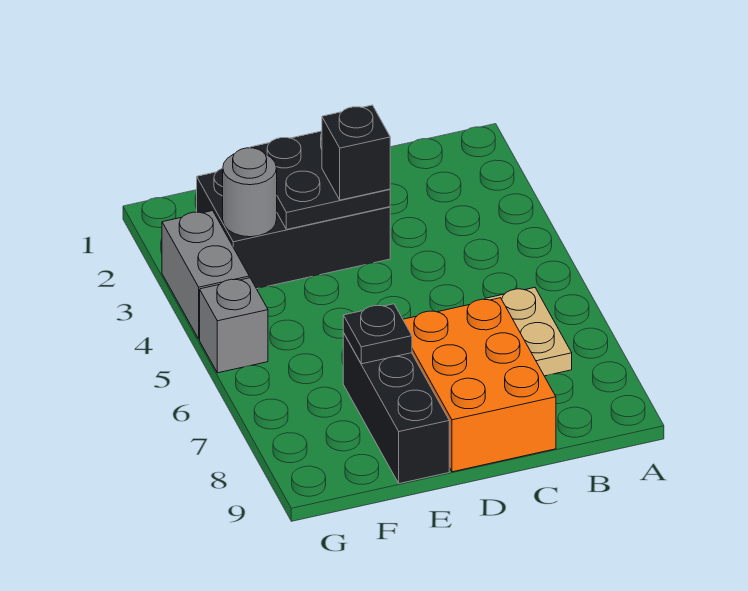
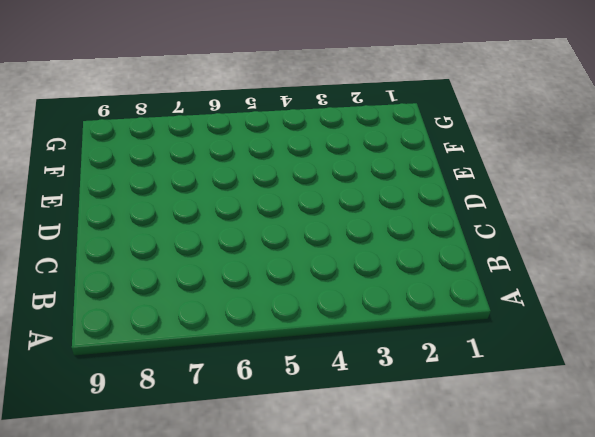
none -> tan 1x2 plate [485,288,572,376]
none -> orange 2x3 brick [403,298,556,472]

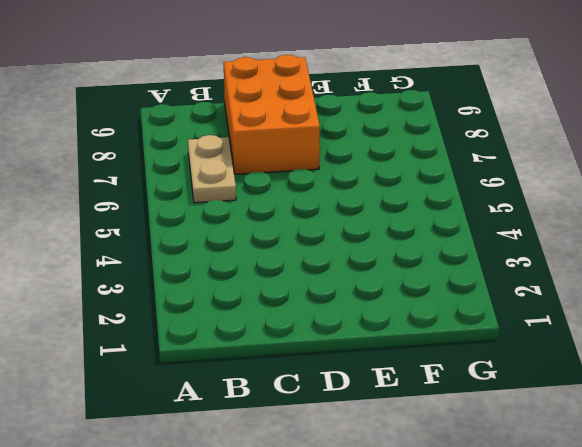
none -> black 2x3 brick [197,168,390,289]
none -> black 1x3 brick [343,333,449,484]

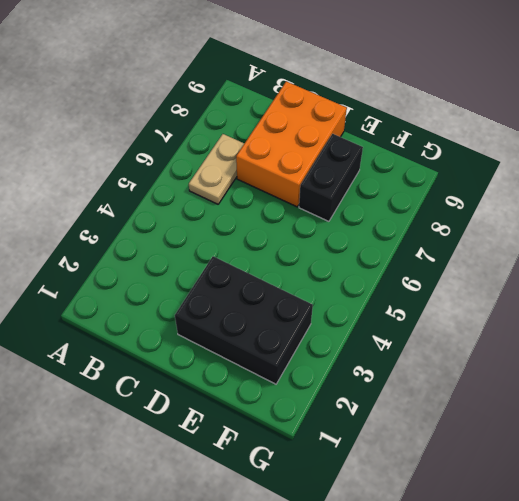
black 1x2 brick [299,134,363,221] -> black 1x3 brick [343,333,449,484]
none -> grey 1x2 brick [162,211,249,339]
none -> grey 1x1 brick [200,278,268,373]

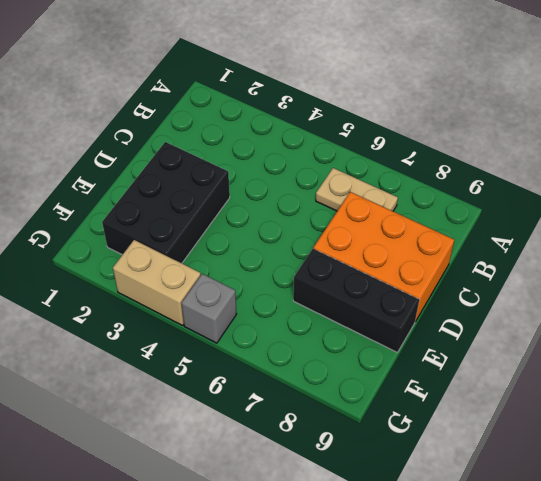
tan 1x2 brick [113,240,201,325] -> grey 1x2 brick [162,211,249,339]
none -> black 2x2 plate [250,131,390,229]
none -> black 1x1 plate [343,304,412,364]

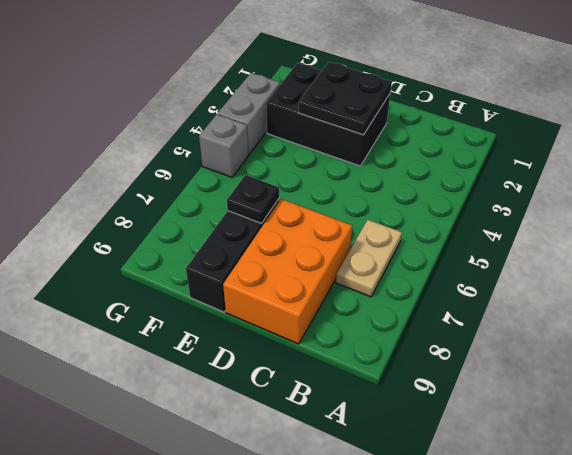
none -> grey 1x1 round brick [223,148,277,237]
none -> black 1x1 brick [322,105,390,200]

